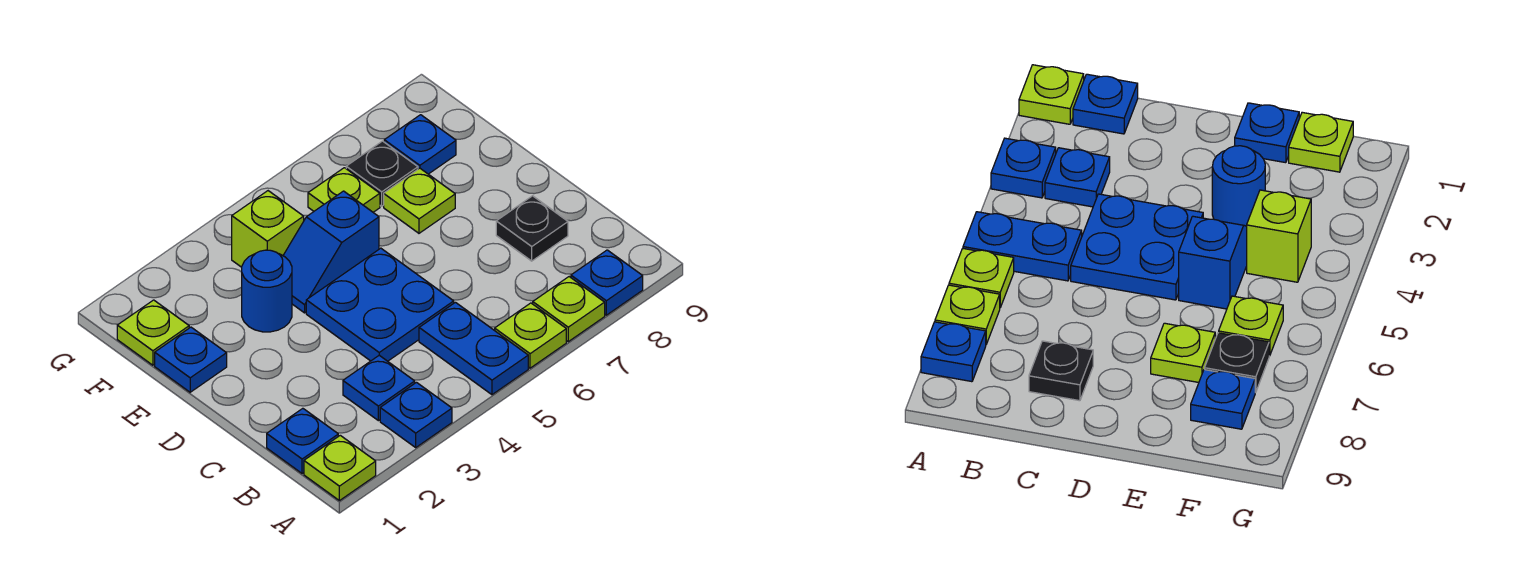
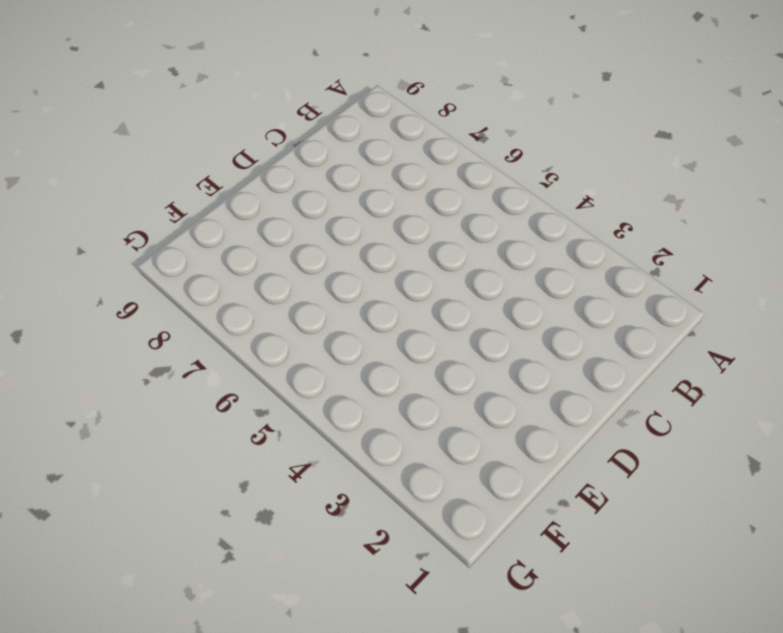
none -> lime 1x1 plate [304,435,376,501]
none -> blue 1x1 plate [380,383,452,447]
none -> blue 1x2 plate [419,302,528,395]

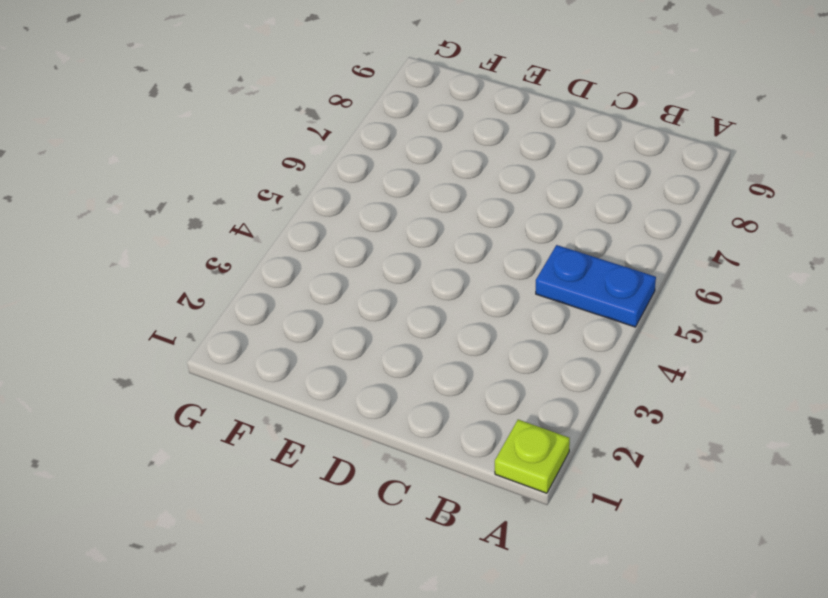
none -> blue 1x1 plate [380,383,452,447]
none -> lime 1x1 plate [495,303,566,368]
none -> lime 1x1 plate [533,277,605,342]

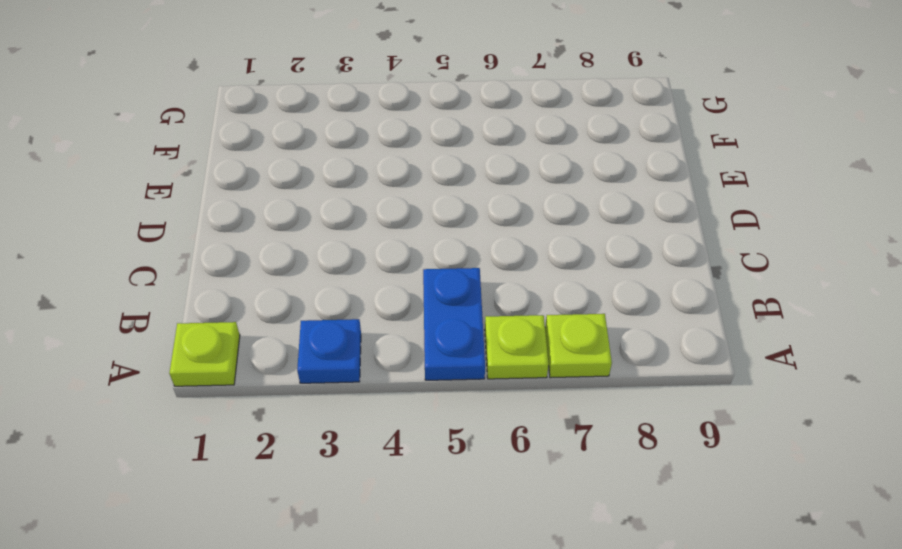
none -> blue 1x1 plate [571,250,643,315]
none -> blue 1x1 plate [267,408,338,474]
none -> blue 1x1 plate [343,355,415,421]

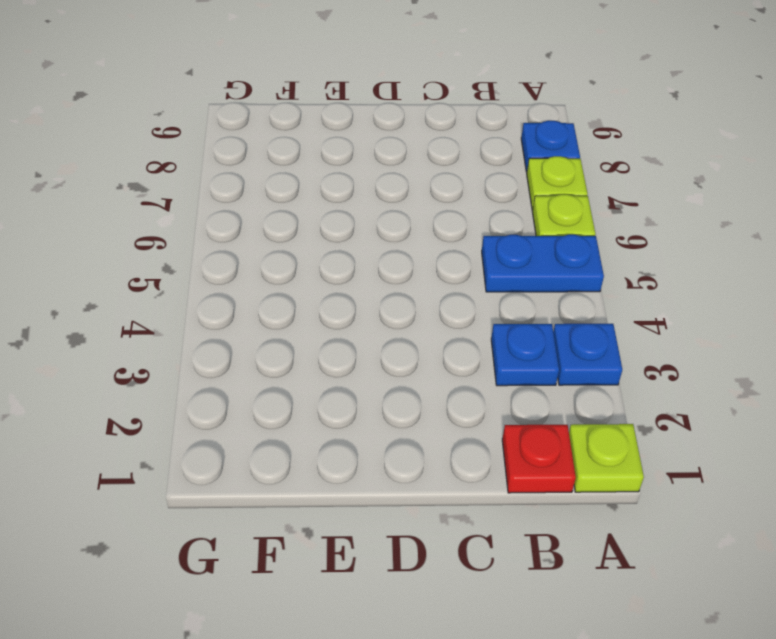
red 1x1 plate [502,425,576,493] -> blue 1x1 plate [267,408,338,474]
none -> blue 2x2 plate [306,248,454,361]
none -> black 1x1 plate [496,196,568,261]
none -> blue 1x1 plate [155,327,227,392]

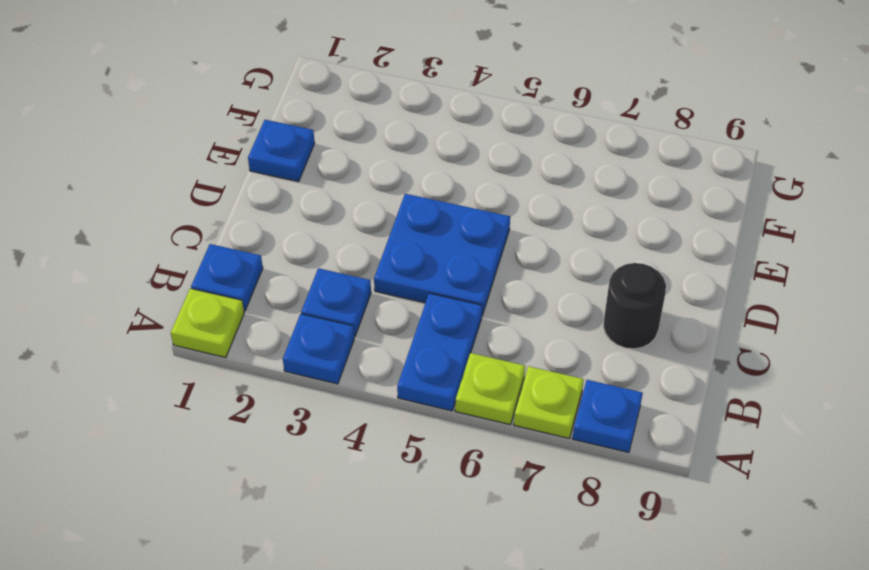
black 1x1 round brick [603,263,666,349] -> black 1x1 plate [496,196,568,261]
none -> blue 1x1 round brick [242,250,292,332]
none -> blue 1x2 slope [283,191,379,313]
none -> lime 1x1 plate [384,168,455,233]

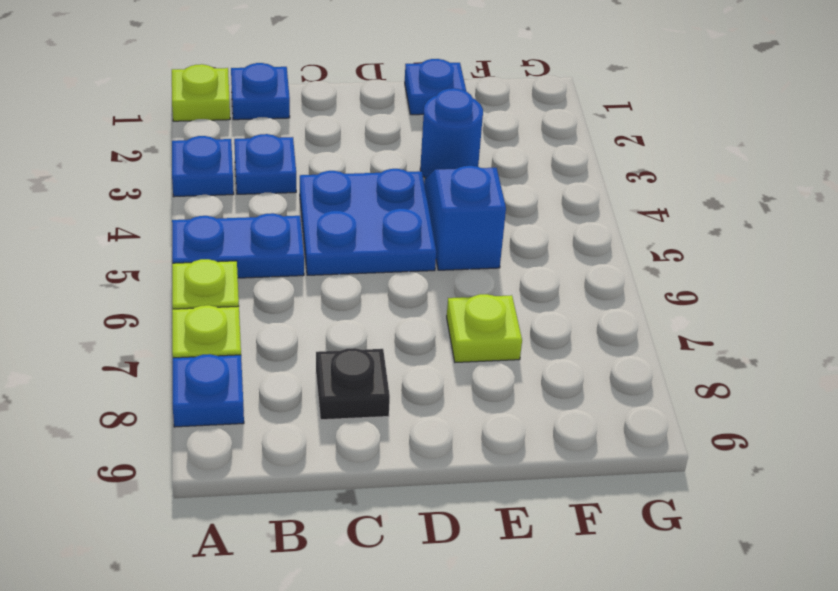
none -> lime 1x1 plate [117,300,189,365]
none -> lime 1x1 brick [232,191,304,267]
none -> lime 1x1 plate [308,168,380,212]

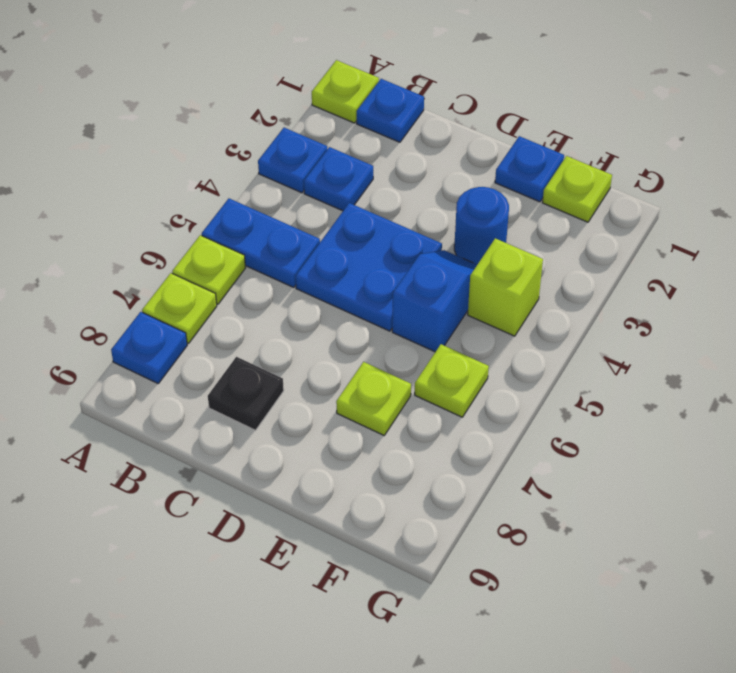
none -> black 1x1 plate [346,141,418,206]
none -> blue 1x1 plate [384,115,456,174]

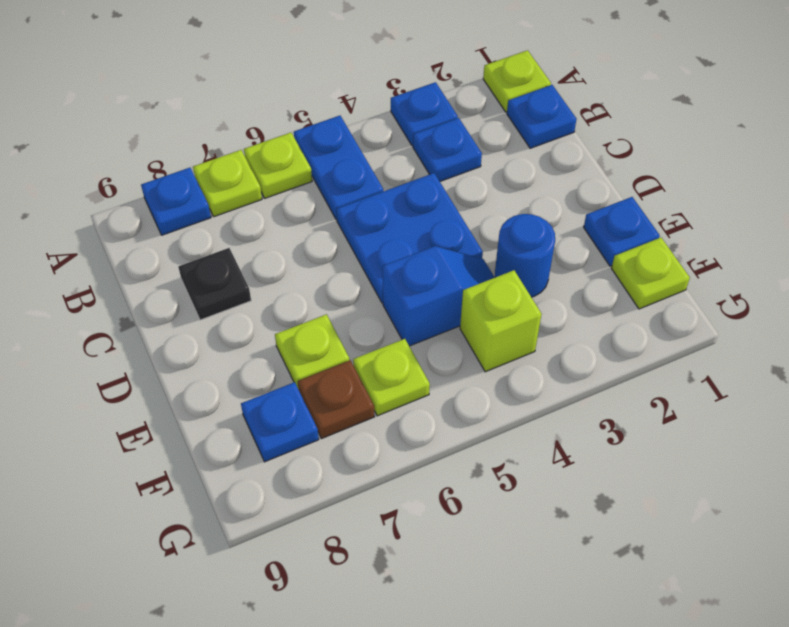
brown 1x1 plate [298,360,375,439] -> black 1x1 plate [346,141,418,206]

